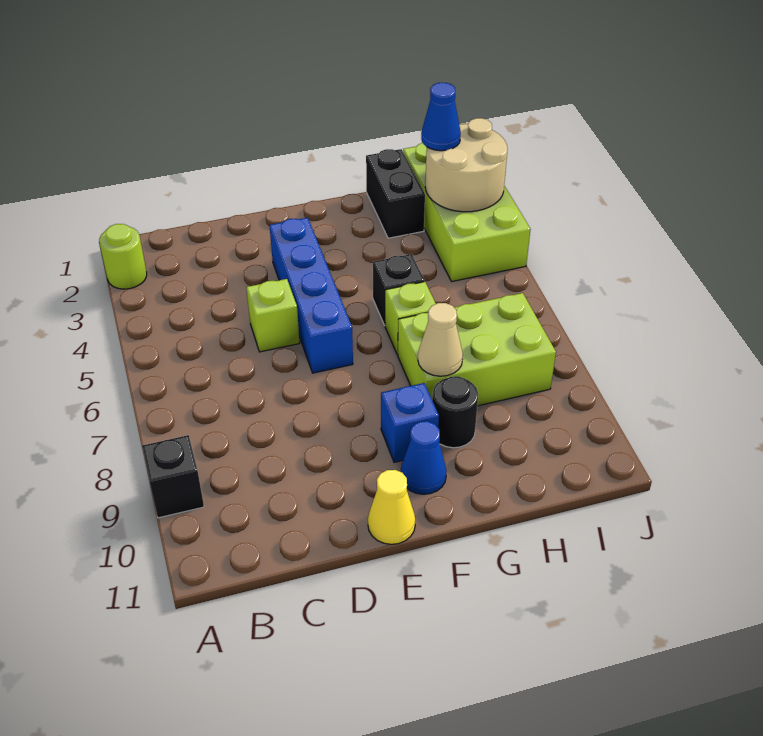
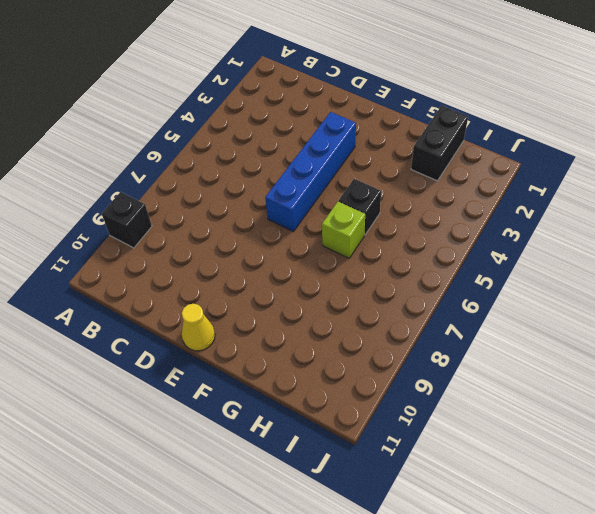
none -> lime 1x1 round brick [99,224,147,289]
none -> lime 1x1 brick [246,279,300,352]
none -> blue 1x1 brick [381,383,439,462]

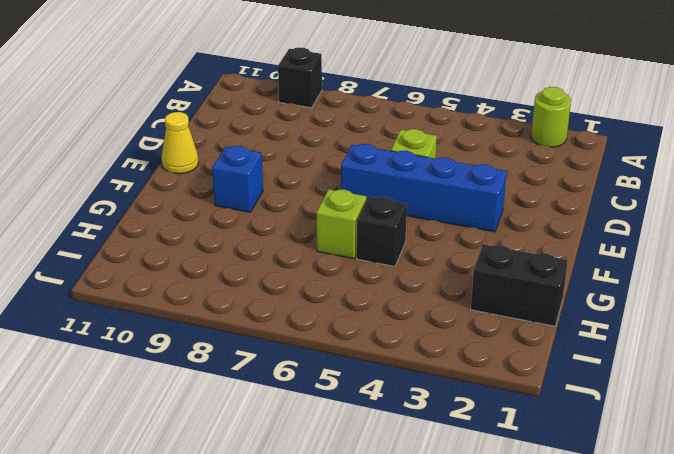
none -> blue 1x1 cone [401,421,447,494]
none -> lime 2x3 brick [398,293,556,406]
none -> black 1x1 round brick [432,376,478,448]

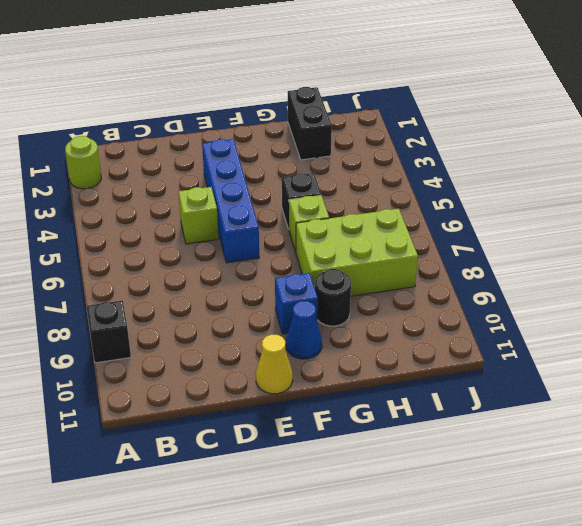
none -> lime 2x4 brick [403,143,531,282]
none -> tan 1x1 cone [418,303,463,376]
none -> tan 2x2 round brick [425,118,508,212]

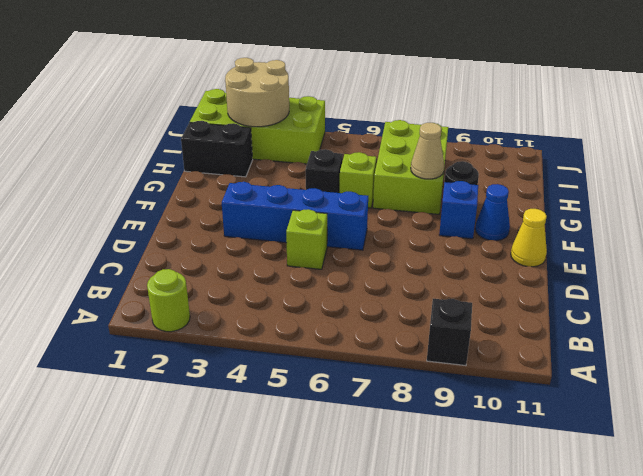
none -> blue 1x1 cone [421,83,461,151]

